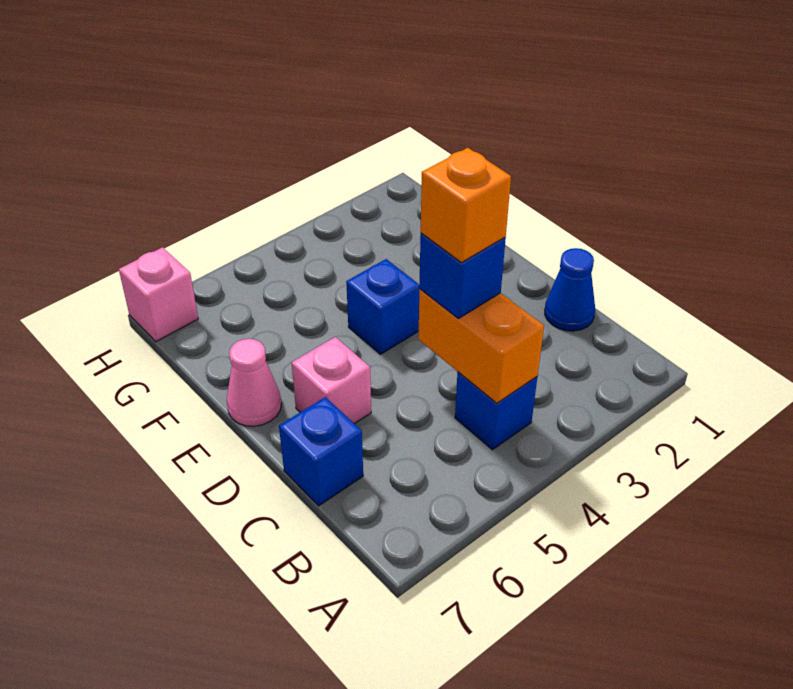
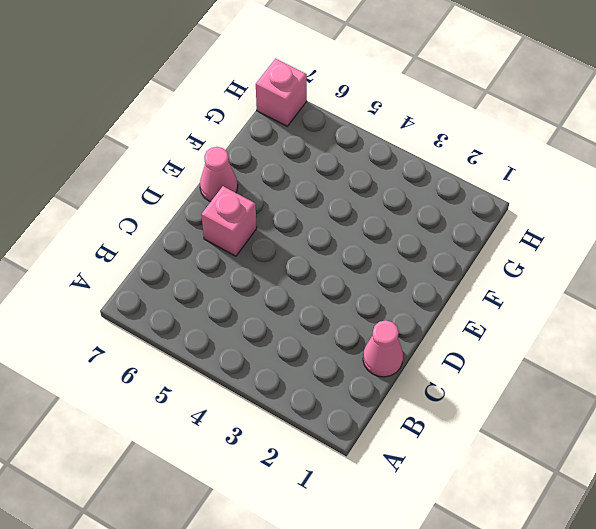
pink 1x1 cone [363,320,403,377] -> blue 1x1 cone [545,248,595,331]
none -> blue 1x1 brick [455,372,537,450]
none -> blue 1x1 brick [279,397,363,506]

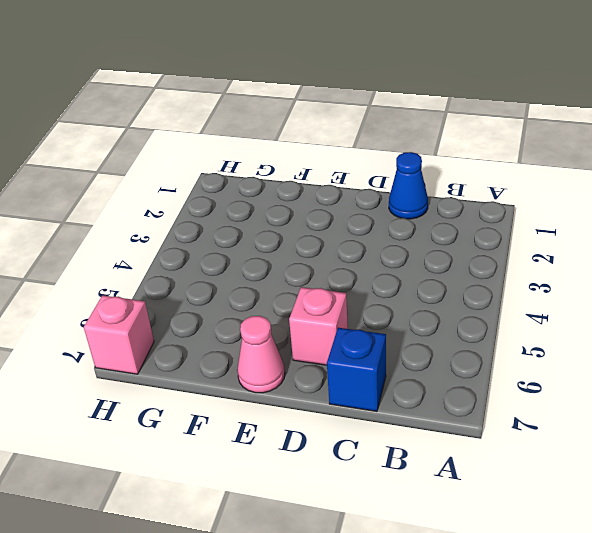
none -> blue 1x1 brick [455,372,537,450]
none -> blue 1x1 brick [346,259,420,354]

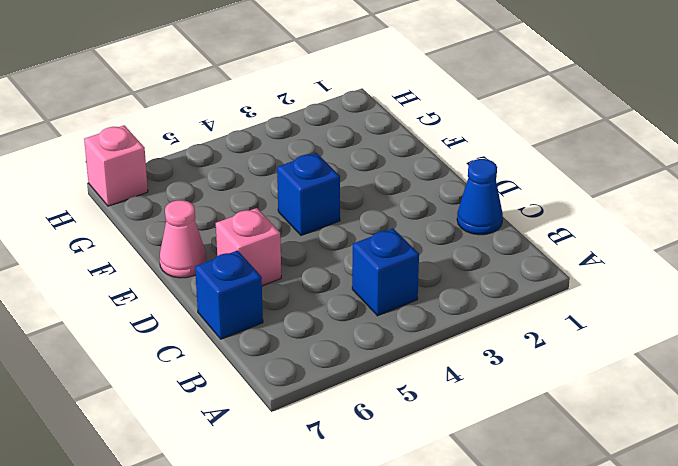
none -> orange 1x2 brick [418,289,544,403]
none -> blue 1x1 brick [419,233,506,319]

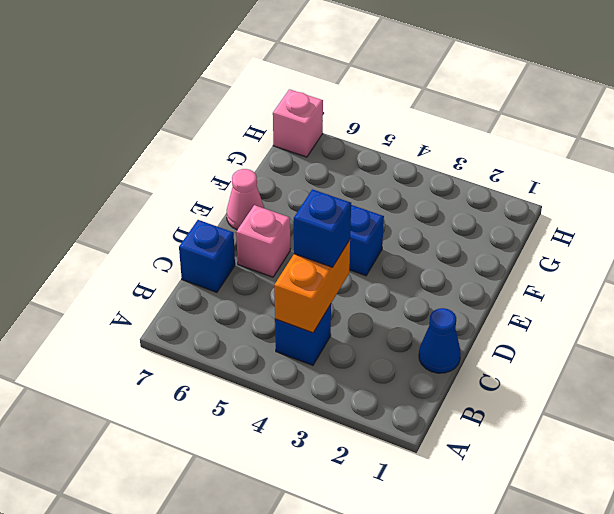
none -> orange 1x1 brick [421,148,511,263]

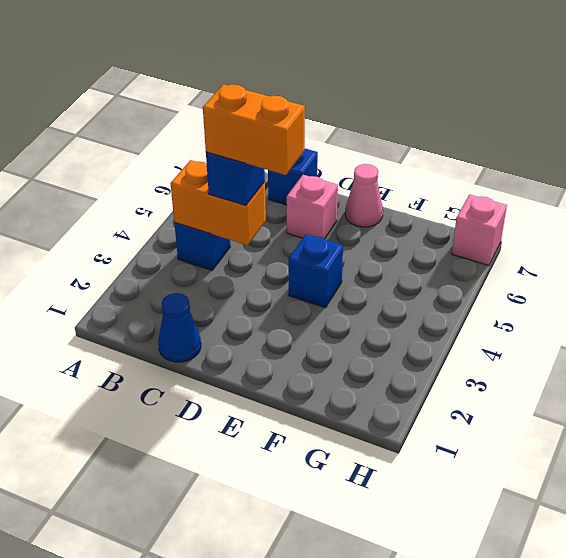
orange 1x2 brick [203,84,305,175] -> orange 1x1 brick [421,148,511,263]

